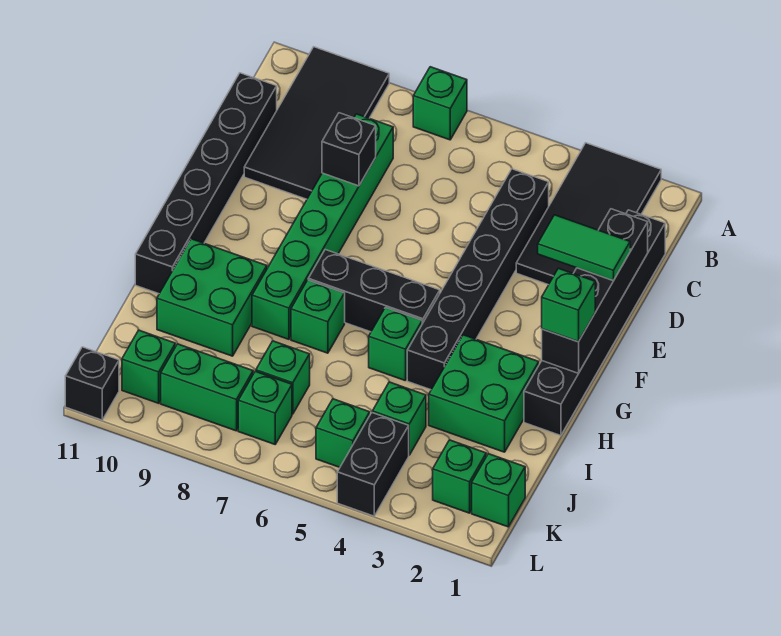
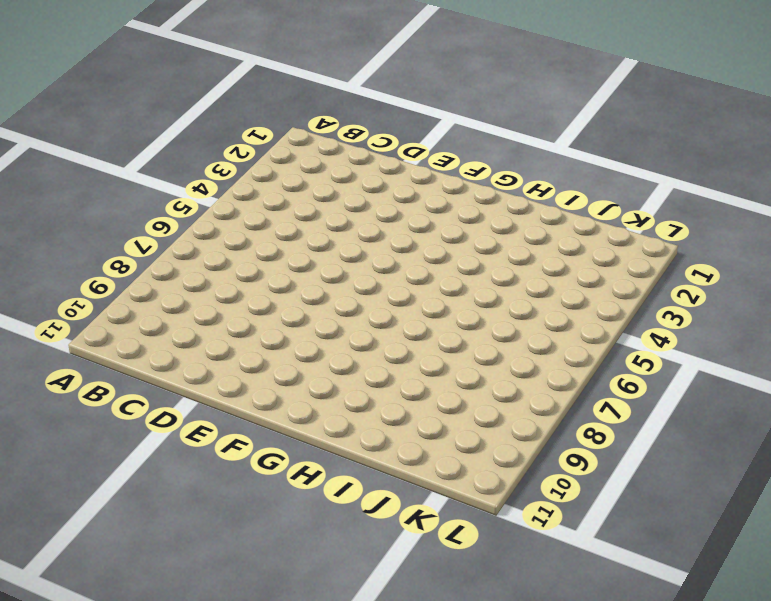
none -> black 2x4 tile [516,143,661,285]
none -> green 1x1 brick [413,67,467,140]
none -> black 2x4 tile [244,47,389,199]

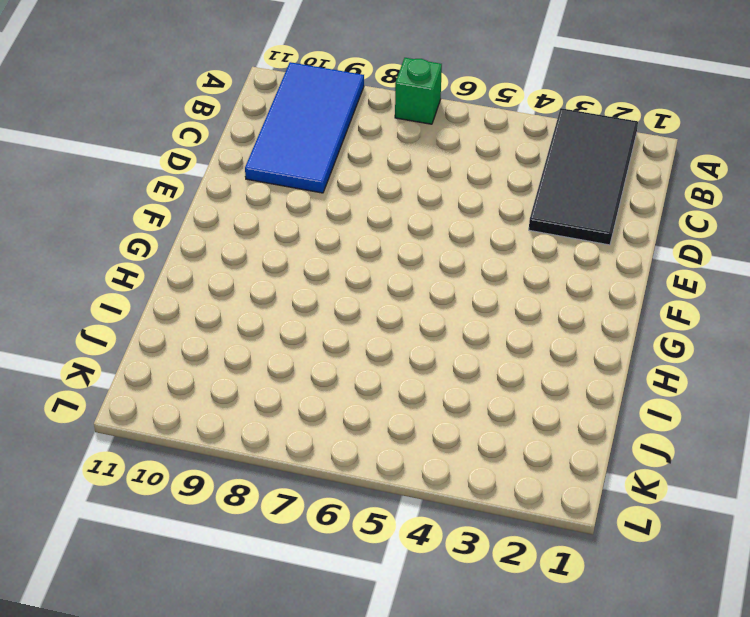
blue 2x4 tile [245,62,364,193] -> black 2x4 tile [244,47,389,199]
none -> black 1x6 brick [524,210,665,436]
none -> black 1x6 brick [407,169,549,390]
none -> green 1x6 brick [252,114,393,339]

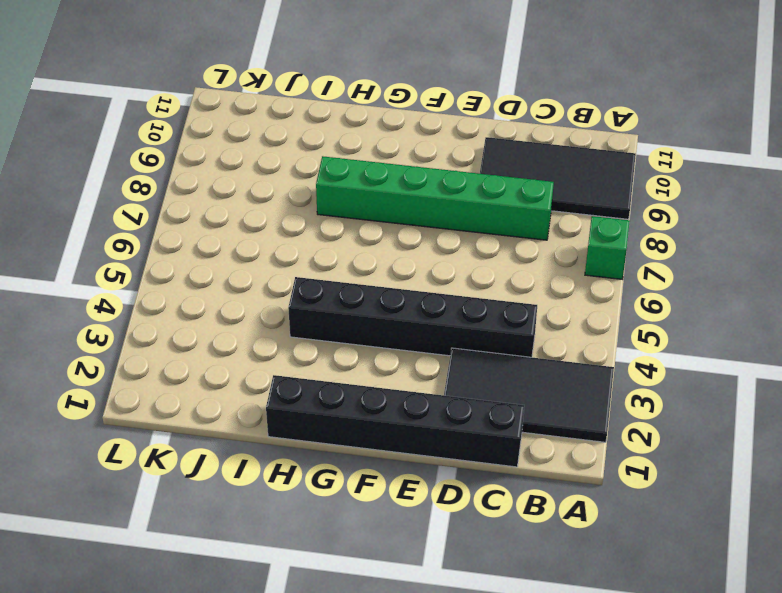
none -> black 1x6 brick [135,73,277,294]
none -> black 1x3 brick [308,250,440,332]
none -> green 2x2 brick [429,335,539,452]

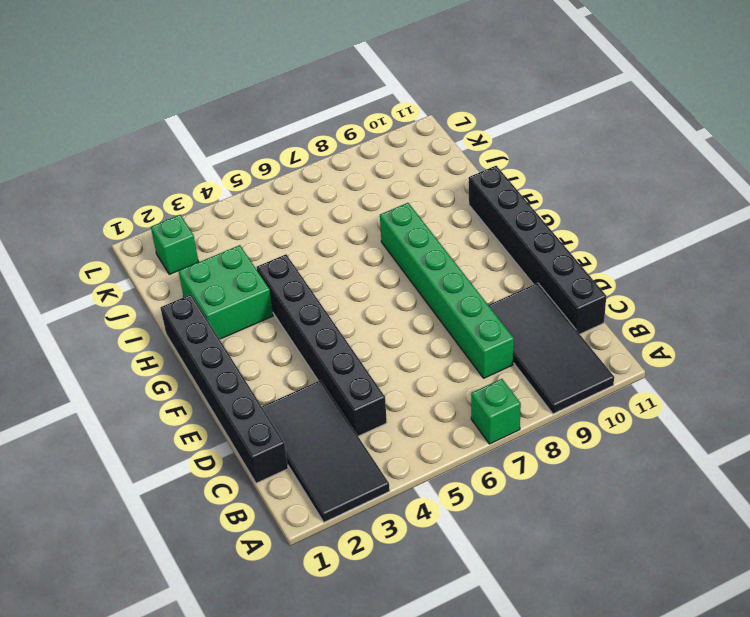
none -> black 1x3 brick [308,250,440,332]
none -> green 1x1 brick [369,308,422,381]
none -> green 1x1 brick [291,280,345,353]

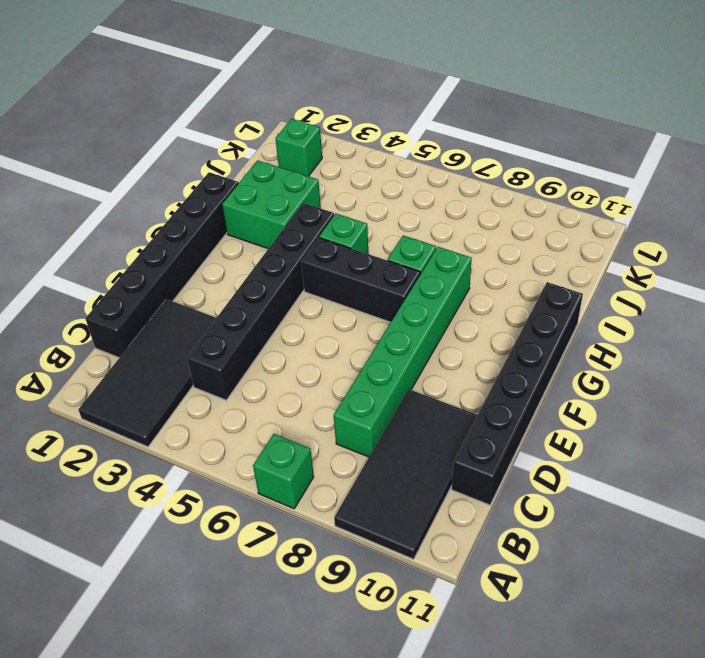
none -> green 2x2 brick [157,239,267,356]
none -> green 1x1 brick [372,382,426,455]
none -> green 1x1 brick [256,341,310,414]

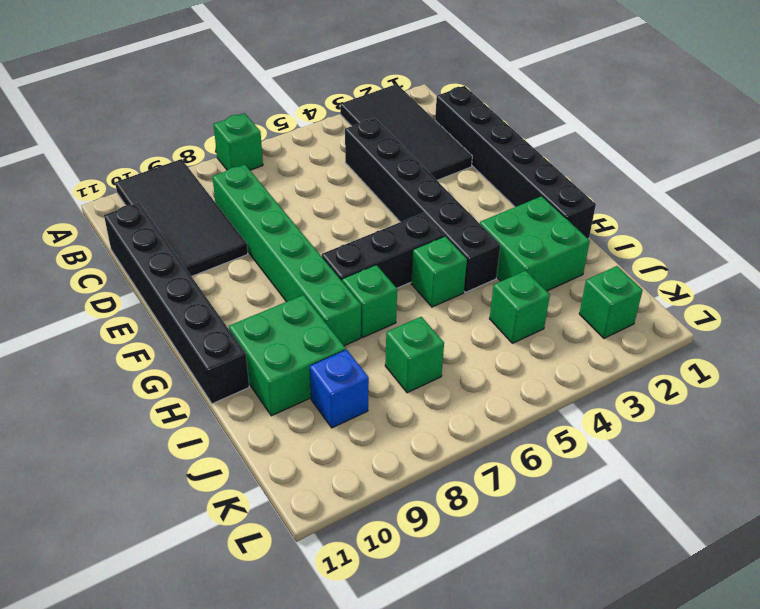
blue 1x1 brick [310,350,369,428] -> none
none -> green 1x1 brick [472,454,525,527]
none -> black 1x2 brick [337,413,409,516]
none -> green 1x1 brick [316,399,370,467]

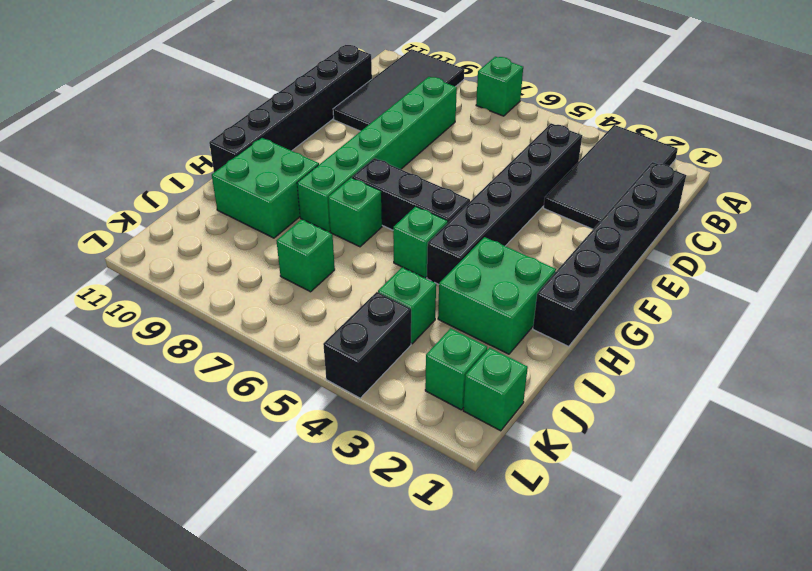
none -> green 1x1 brick [316,399,370,467]
none -> green 1x1 brick [238,371,292,444]
none -> green 1x2 brick [161,344,253,431]

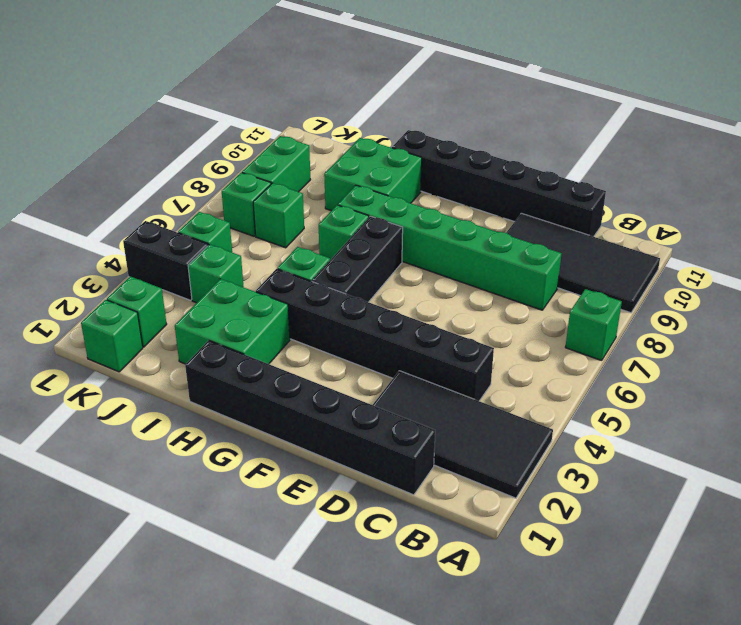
none -> green 1x1 brick [122,330,175,403]
none -> black 1x1 brick [65,347,119,420]
none -> black 1x4 brick [542,209,648,373]

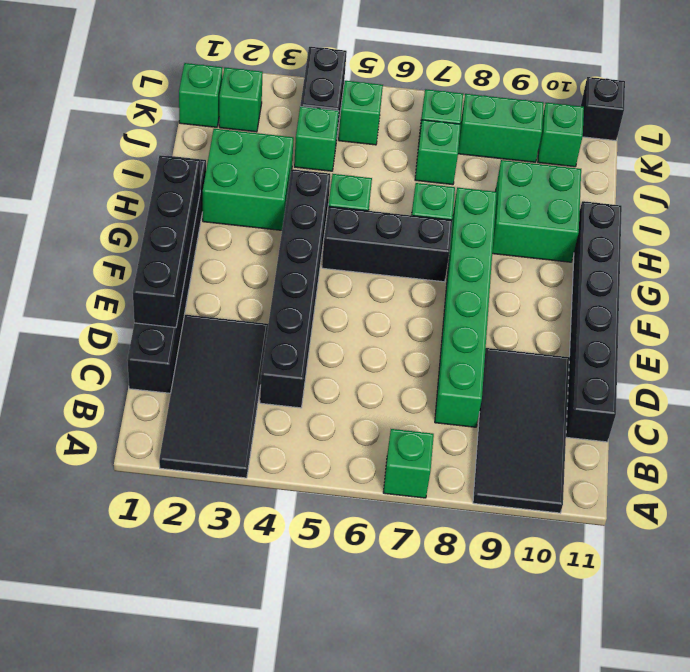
none -> black 1x1 brick [322,113,376,186]
none -> green 1x2 tile [538,215,630,281]
none -> green 1x1 brick [542,268,595,342]

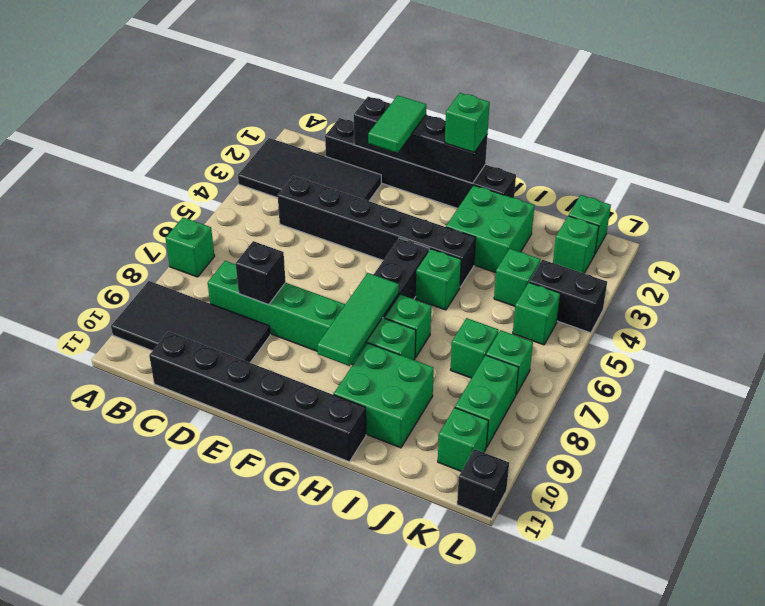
green 1x3 tile [317,273,399,366] -> none

